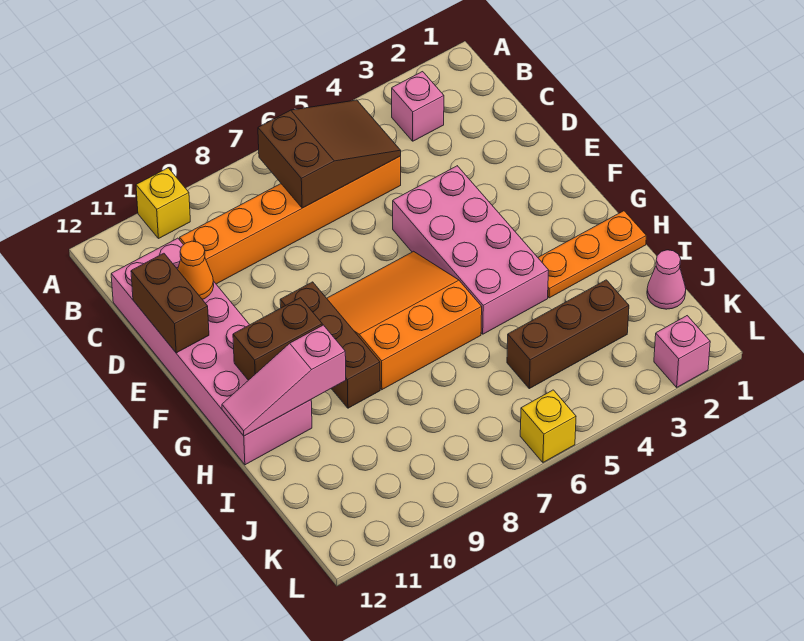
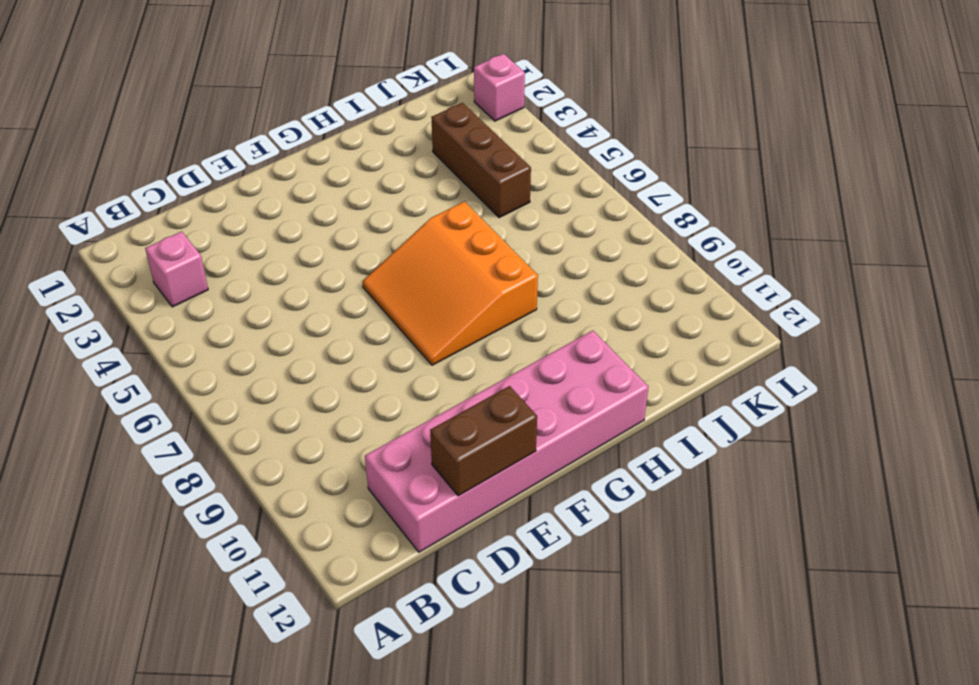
none -> yellow 1x1 brick [136,168,190,239]
none -> orange 1x6 brick [180,156,401,284]
none -> pink 2x4 brick [393,166,549,334]

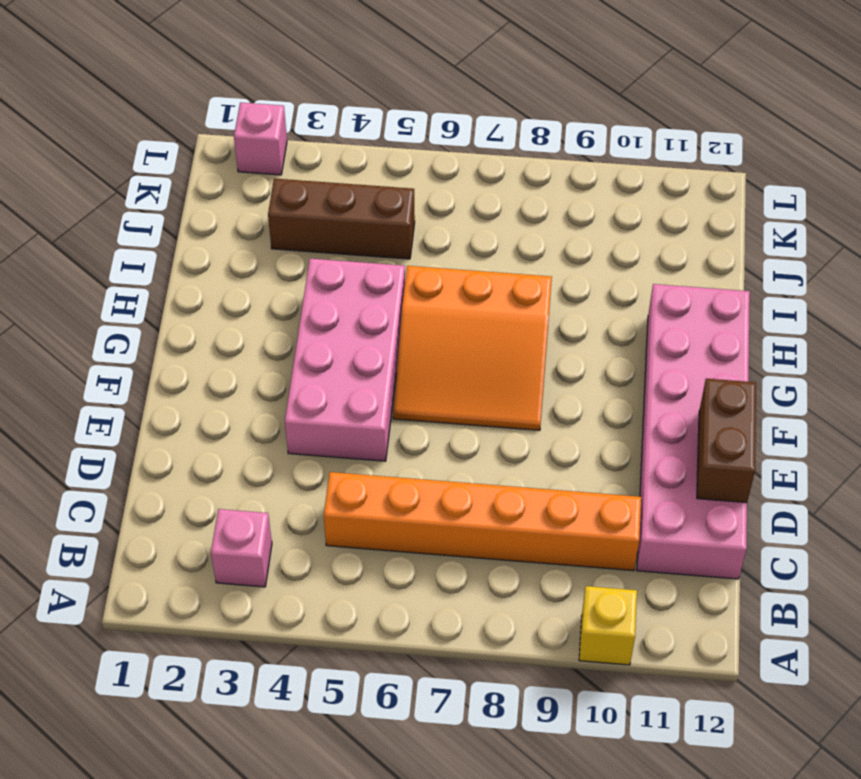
none -> brown 1x3 brick [280,282,380,408]
none -> orange 1x3 plate [538,211,646,298]
none -> pink 1x1 cone [647,250,686,309]

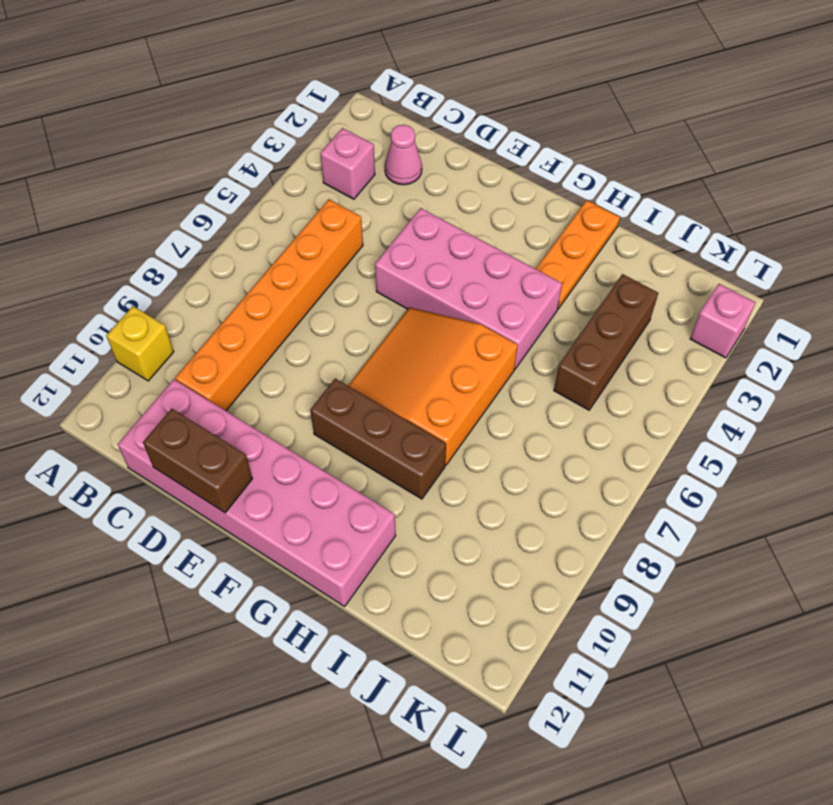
pink 1x1 cone [385,125,422,185] -> pink 1x1 cone moved to [647,250,686,309]
none -> yellow 1x1 brick [520,390,576,462]
none -> brown 2x3 slope [258,100,401,208]
none -> orange 1x1 cone [178,241,214,299]

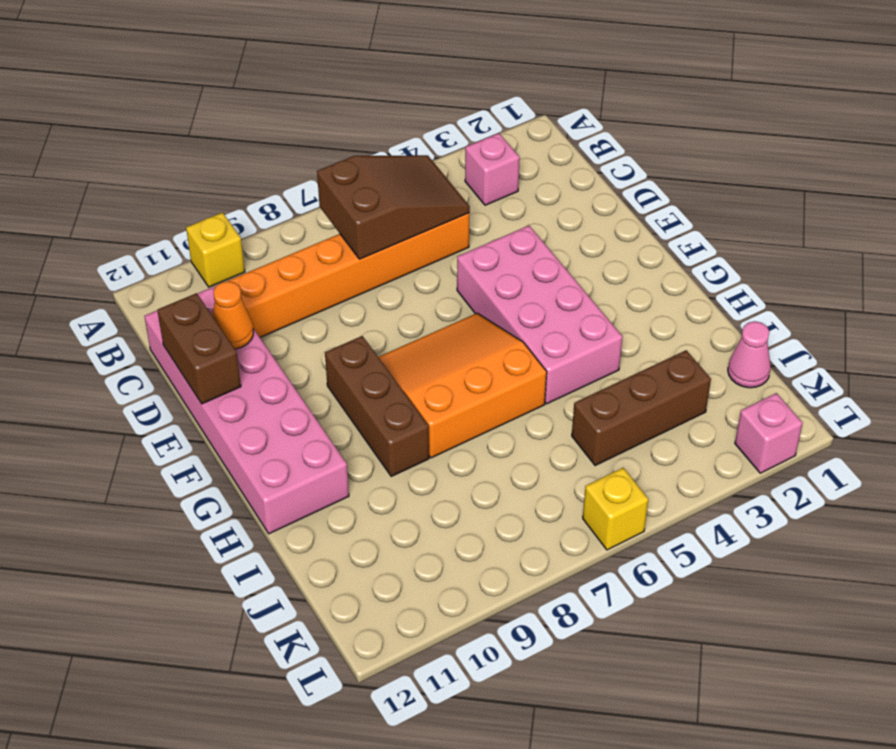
none -> orange 1x3 plate [538,211,646,298]
none -> brown 1x2 brick [233,298,322,380]
none -> pink 1x3 slope [222,325,346,436]

